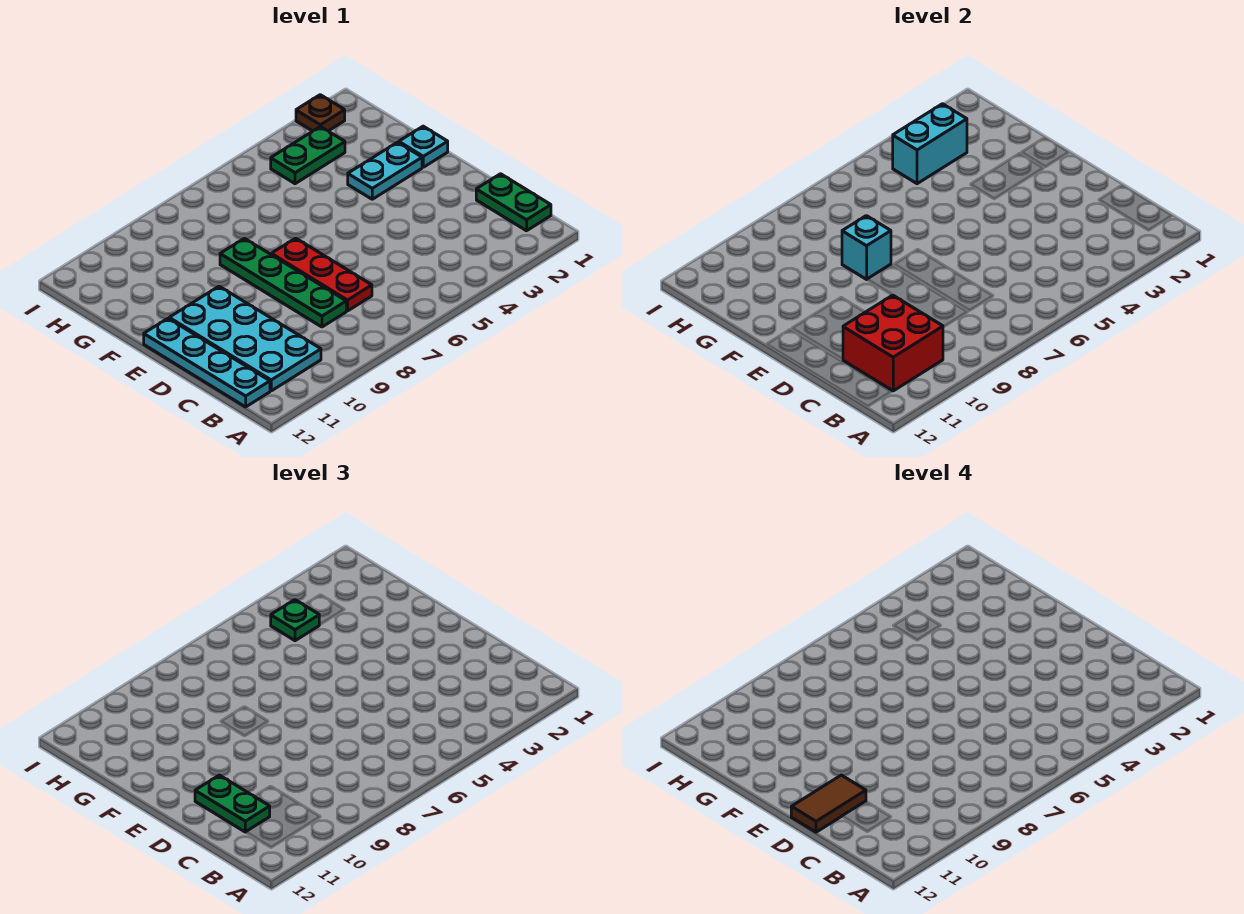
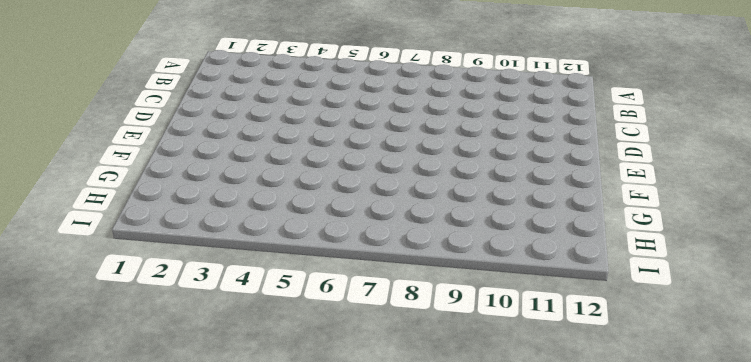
none -> green 1x2 plate [476,174,551,231]
none -> cyan 2x4 plate [169,286,321,391]
none -> cyan 1x4 plate [144,319,270,407]

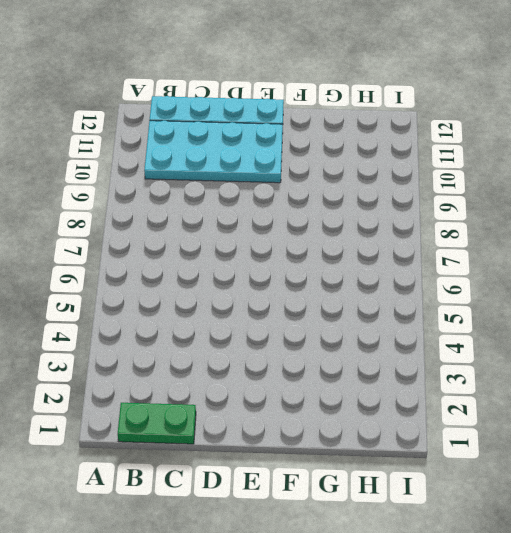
none -> red 1x3 plate [271,238,372,311]
none -> green 1x4 plate [220,238,346,327]
none -> cyan 1x1 plate [399,126,448,167]

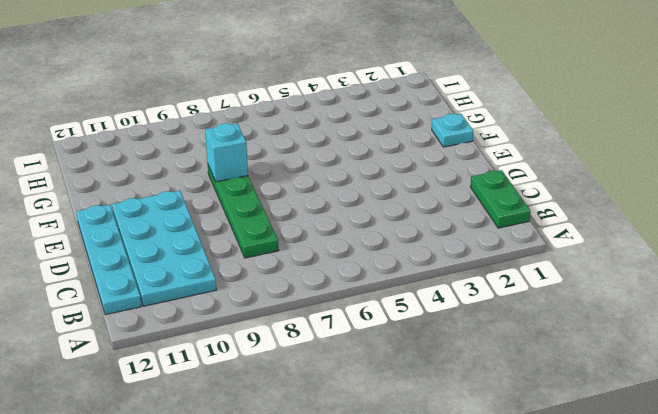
none -> red 1x3 plate [271,238,372,311]
none -> cyan 1x2 plate [348,142,422,199]
none -> green 1x2 plate [271,126,345,184]

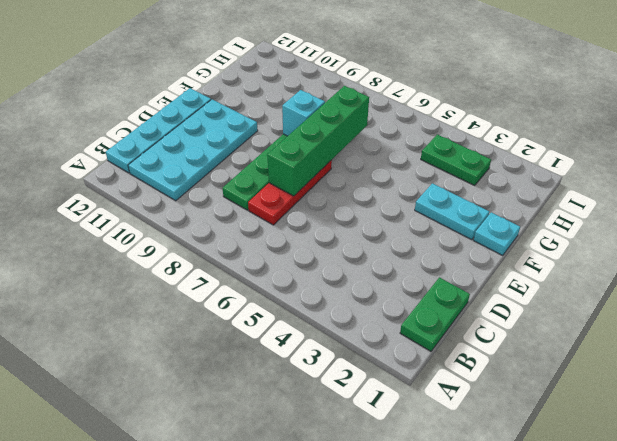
green 1x4 brick [267,86,369,196] -> none
none -> brown 1x1 plate [296,95,345,131]
none -> red 2x2 brick [843,295,943,391]
none -> cyan 1x2 brick [893,104,967,184]

